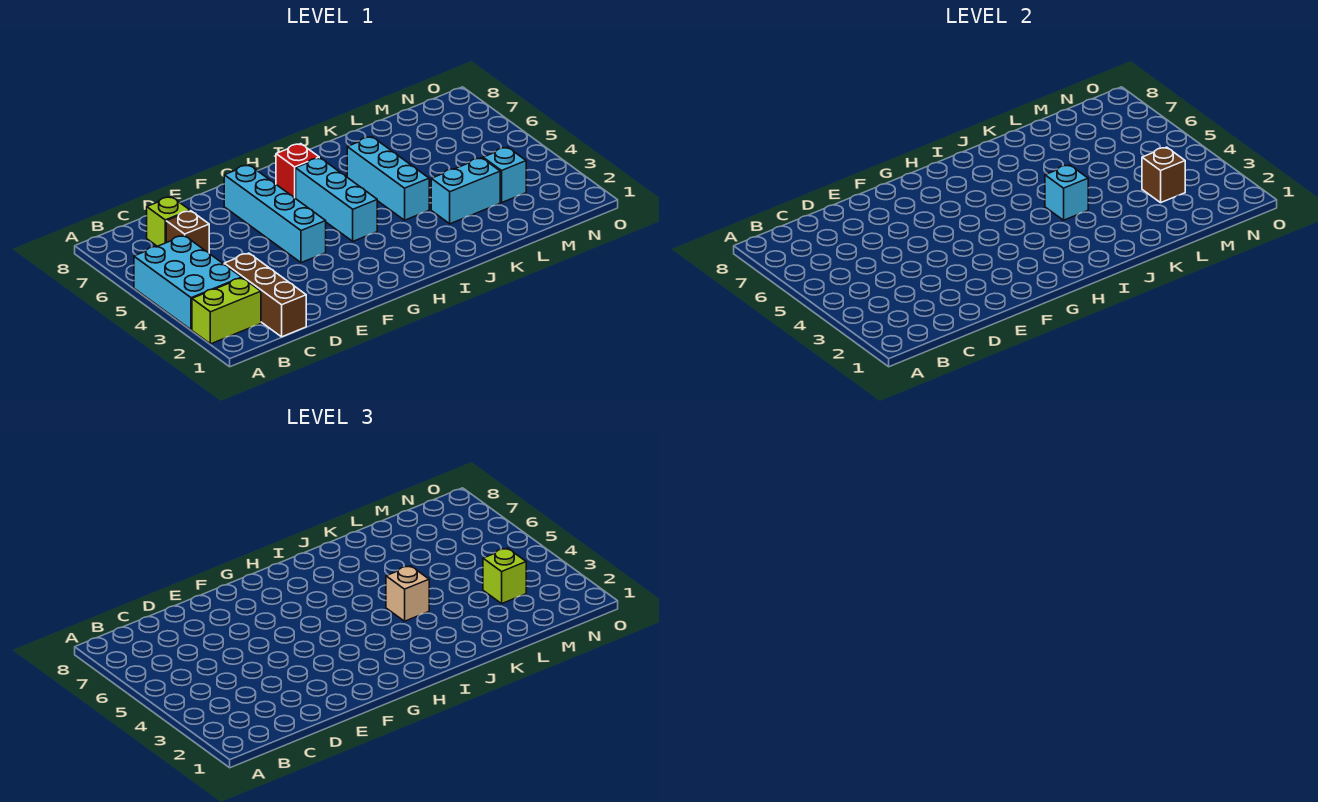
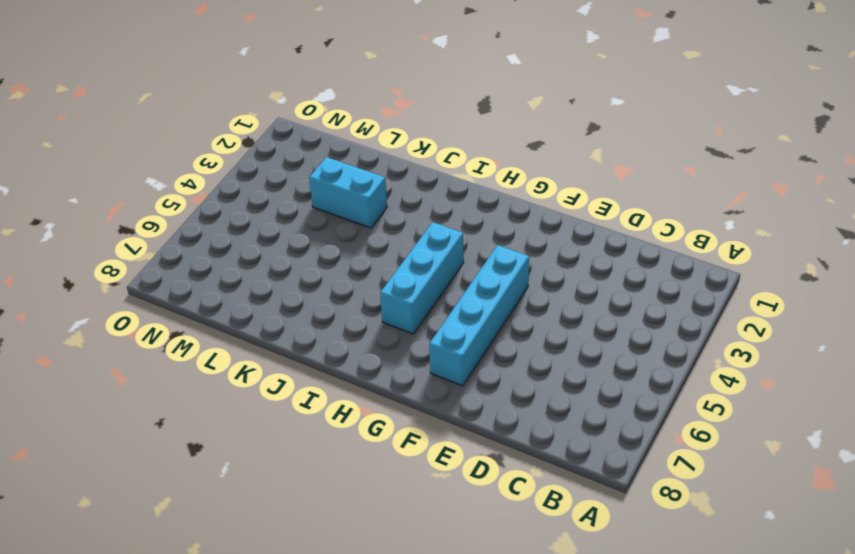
none -> lime 1x2 brick [192,278,261,344]
none -> cyan 2x3 brick [134,235,242,330]
none -> brown 1x3 brick [224,253,306,337]

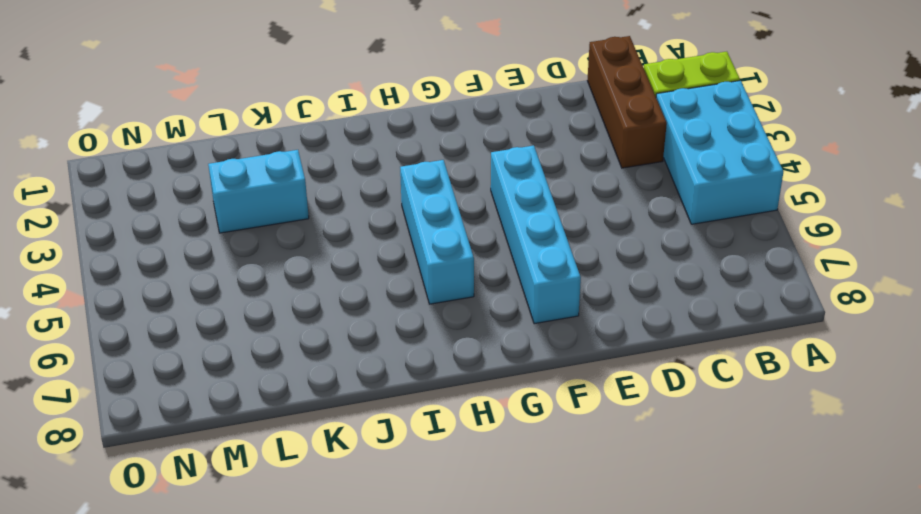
none -> brown 1x1 brick [166,211,209,253]
none -> lime 1x1 brick [147,197,190,246]
none -> red 1x1 brick [276,144,319,198]

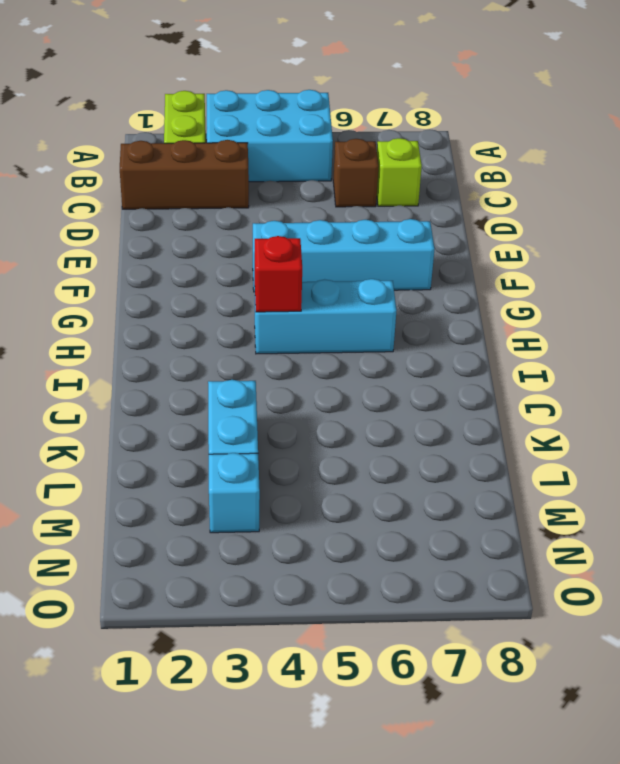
red 1x1 brick [255,236,302,312] -> red 1x1 brick moved to [276,144,319,198]
none -> cyan 1x3 brick [347,137,429,220]
none -> cyan 1x1 brick [1045,165,1088,220]
none -> brown 1x1 brick [1142,147,1185,203]

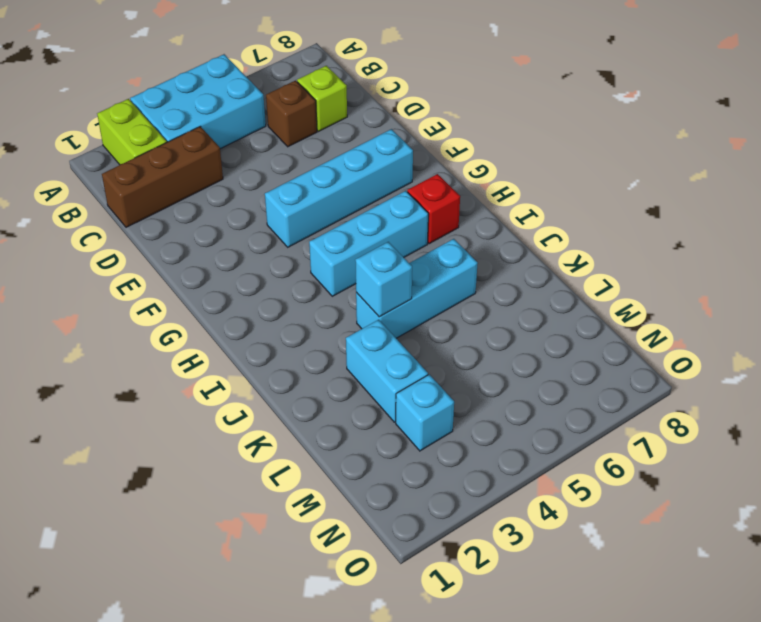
none -> brown 1x1 brick [1142,147,1185,203]
none -> tan 1x1 brick [386,566,429,621]
none -> lime 1x1 brick [483,548,526,604]

